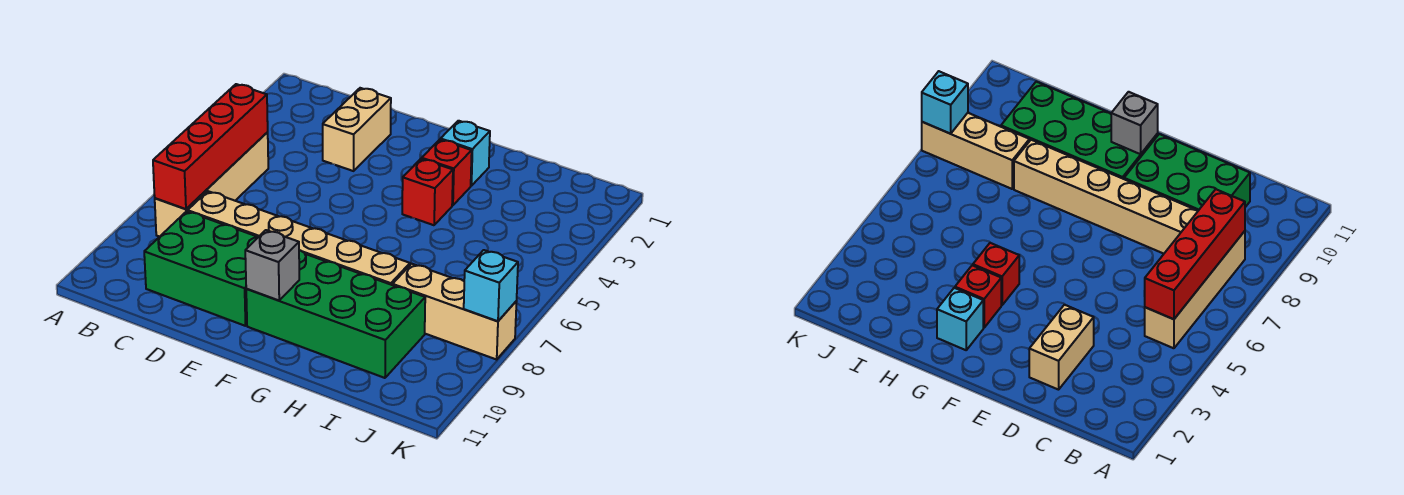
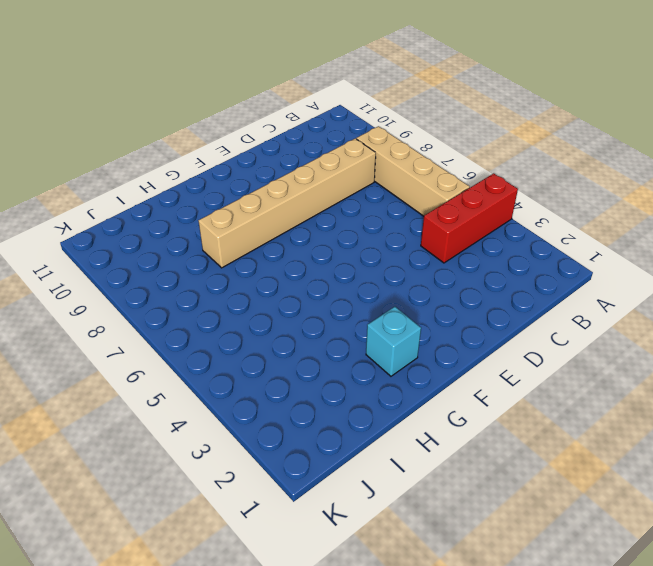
red 1x3 brick [421,173,518,263] -> none
none -> green 2x3 brick [144,211,258,326]
none -> tan 1x2 brick [323,88,391,171]
none -> green 2x4 brick [246,250,425,378]

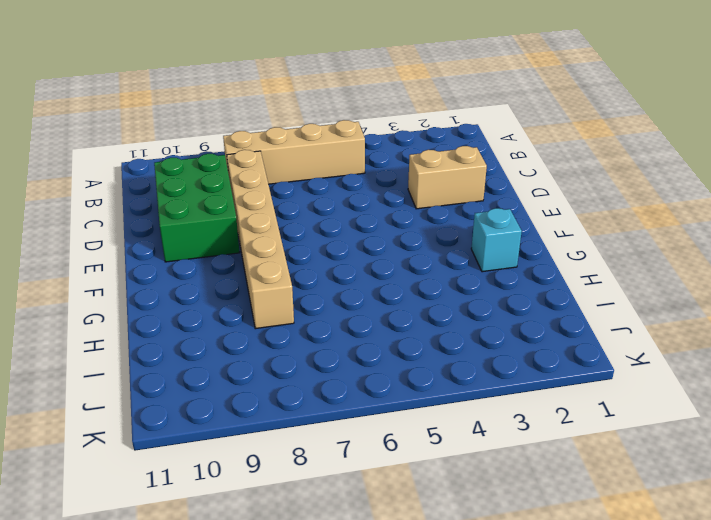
none -> green 2x4 brick [246,250,425,378]
none -> red 1x1 brick [422,140,472,205]
none -> red 1x1 brick [402,159,453,225]

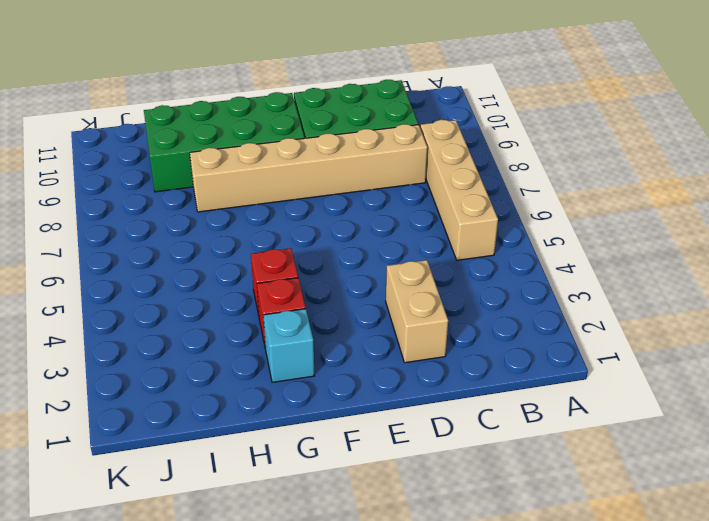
none -> tan 1x3 brick [393,264,517,360]
none -> red 1x4 brick [153,84,268,209]
none -> grey 1x1 brick [245,230,299,301]

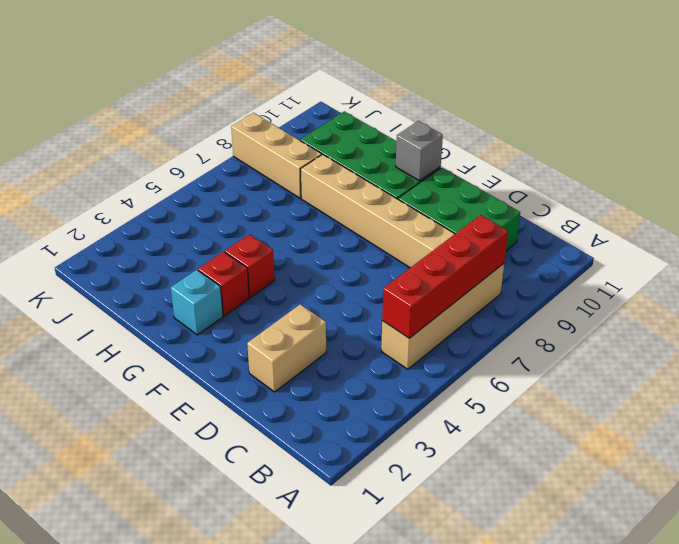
none -> cyan 1x1 brick [464,250,518,321]

